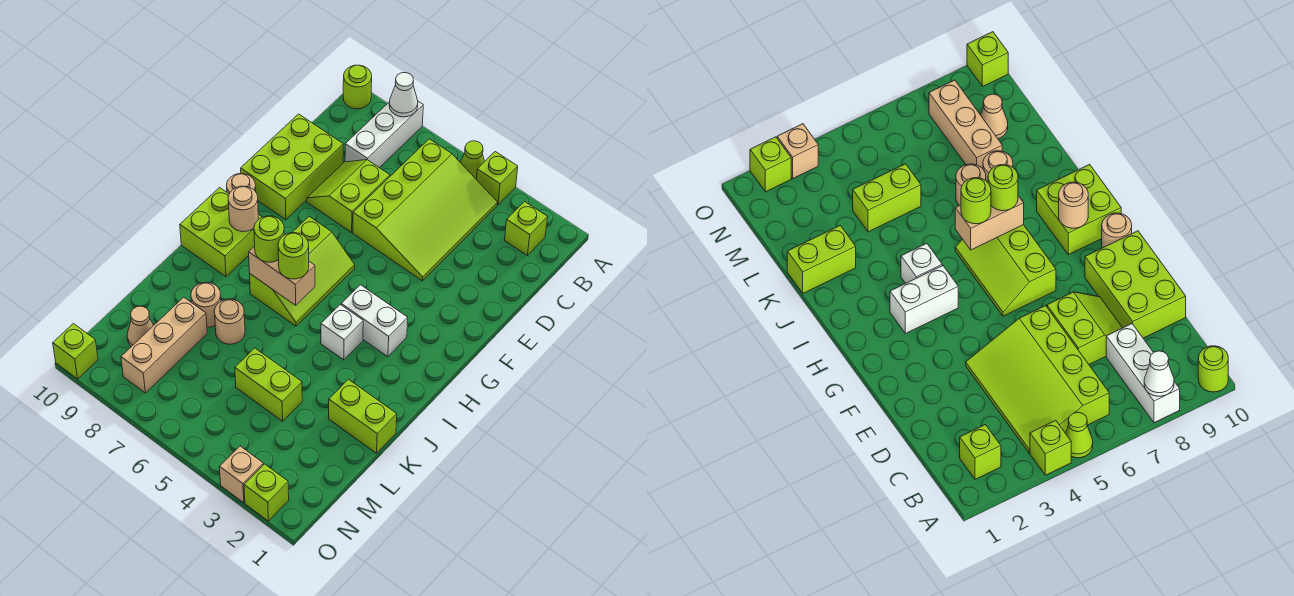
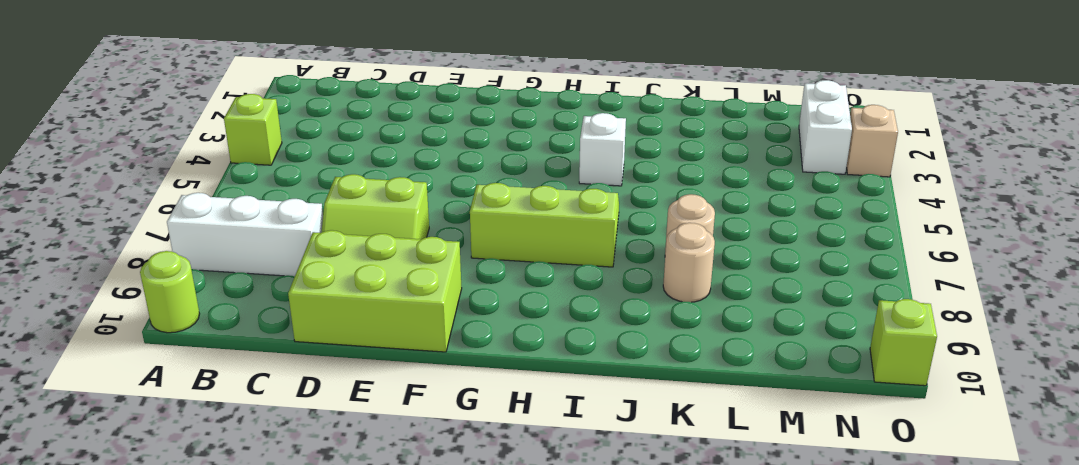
white 1x2 brick [799,80,852,174] -> white 1x2 brick moved to [341,285,408,357]
none -> lime 1x1 cone [460,141,485,179]
none -> lime 1x1 brick [505,201,548,255]
none -> lime 3x4 slope [353,139,497,281]

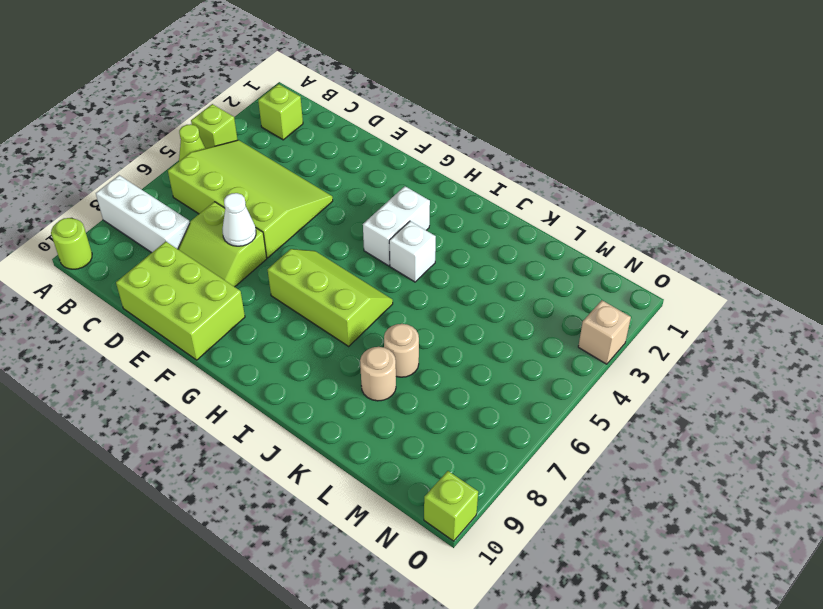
white 1x1 cone [222,193,256,246] -> white 1x1 cone moved to [389,73,418,117]
none -> tan 1x1 round brick [227,174,256,194]
none -> lime 2x2 brick [180,188,262,277]
none -> lime 1x2 brick [329,379,397,453]

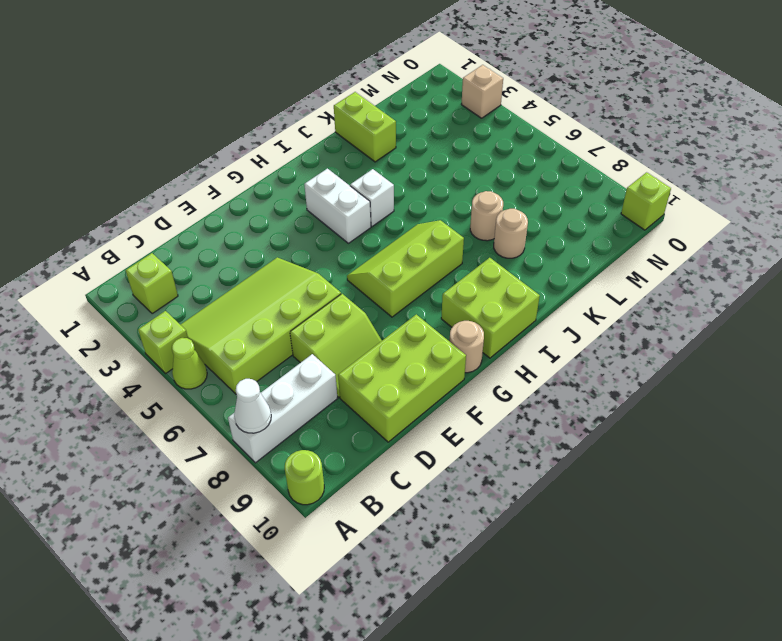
none -> lime 1x2 brick [235,348,302,421]
none -> tan 1x3 brick [121,297,207,393]
none -> tan 1x1 cone [127,306,154,347]

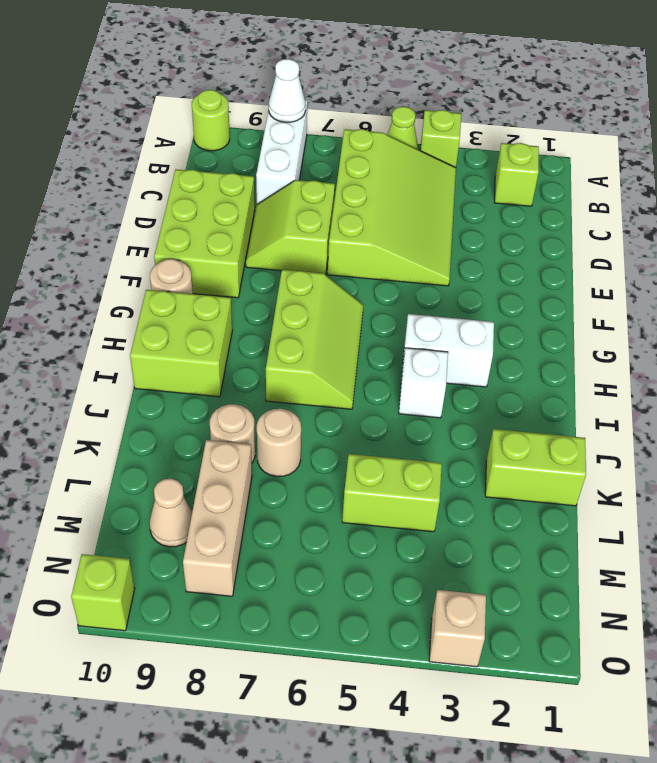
none -> lime 1x1 brick [244,464,289,521]
none -> tan 1x1 round brick [228,186,258,232]
none -> tan 1x2 brick [249,246,315,305]

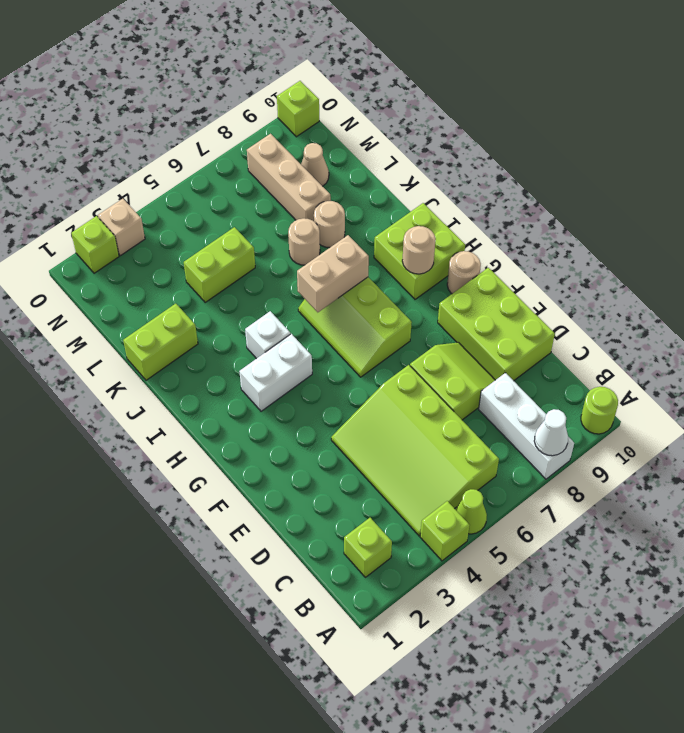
none -> lime 1x1 round brick [278,233,309,279]
none -> lime 1x1 round brick [254,216,284,262]

